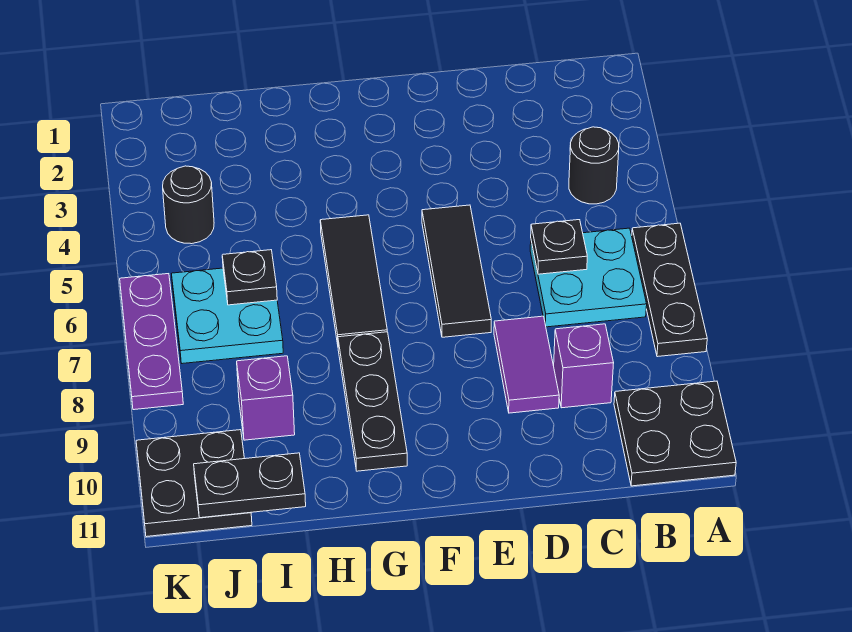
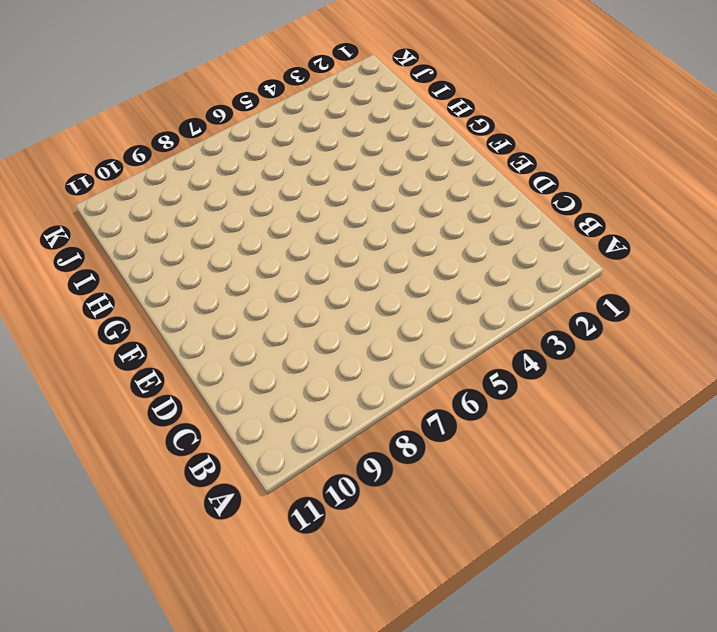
none -> black 1x3 plate [632,223,707,357]
none -> black 2x2 plate [614,381,736,486]
none -> black 1x1 round brick [569,127,619,204]

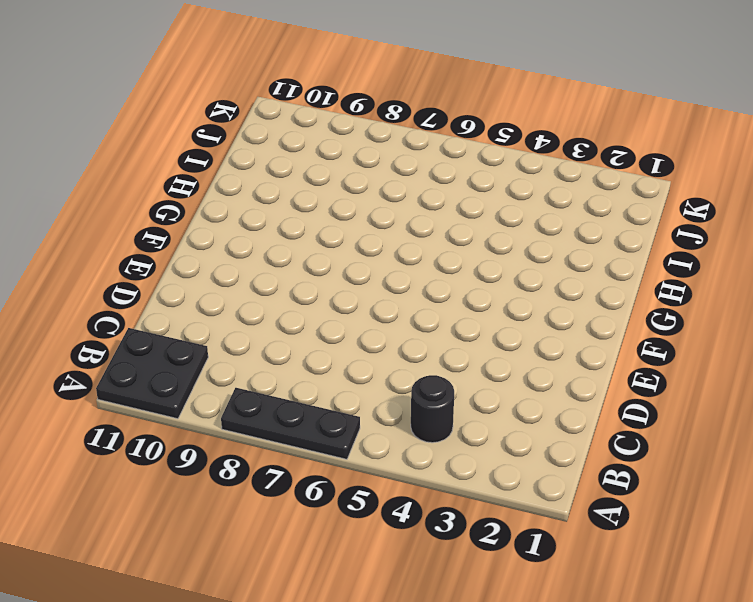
none -> cyan 2x2 plate [530,228,647,327]
none -> purple 1x1 brick [554,324,614,408]
none -> purple 1x2 tile [494,316,559,413]

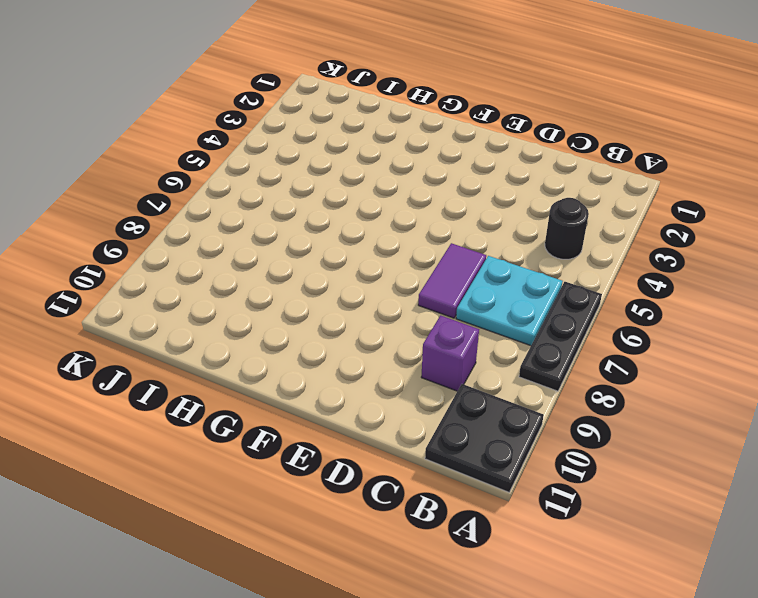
purple 1x2 tile [418,243,486,318] -> purple 1x2 tile moved to [494,316,559,413]
none -> black 1x3 tile [422,205,491,337]
none -> black 1x3 tile [320,215,387,344]
none -> black 1x3 plate [338,332,407,471]

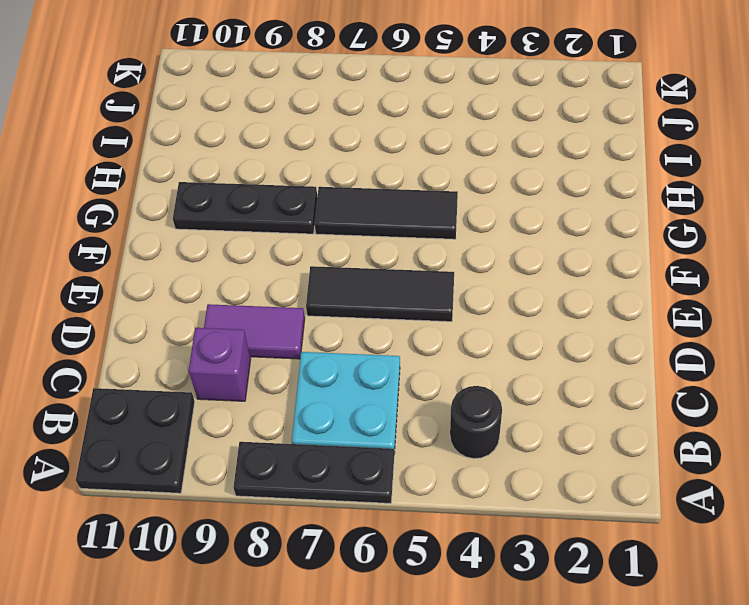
none -> cyan 2x2 plate [172,268,283,364]
none -> purple 1x1 brick [237,356,295,440]
none -> black 1x1 round brick [163,166,214,244]

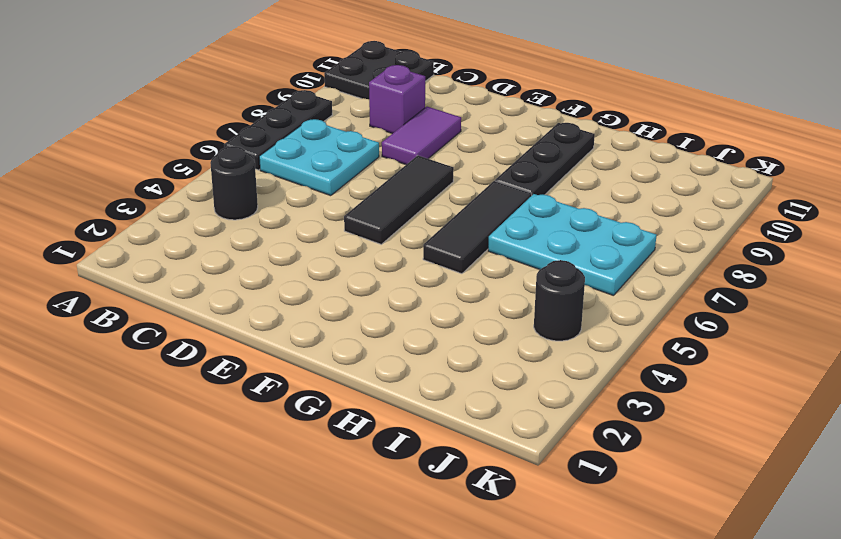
cyan 2x3 plate [488,194,656,296] -> cyan 2x2 plate [172,268,283,364]
none -> purple 1x1 brick [237,356,295,440]
none -> black 2x2 plate [136,430,252,537]
none -> purple 1x3 plate [120,274,183,410]

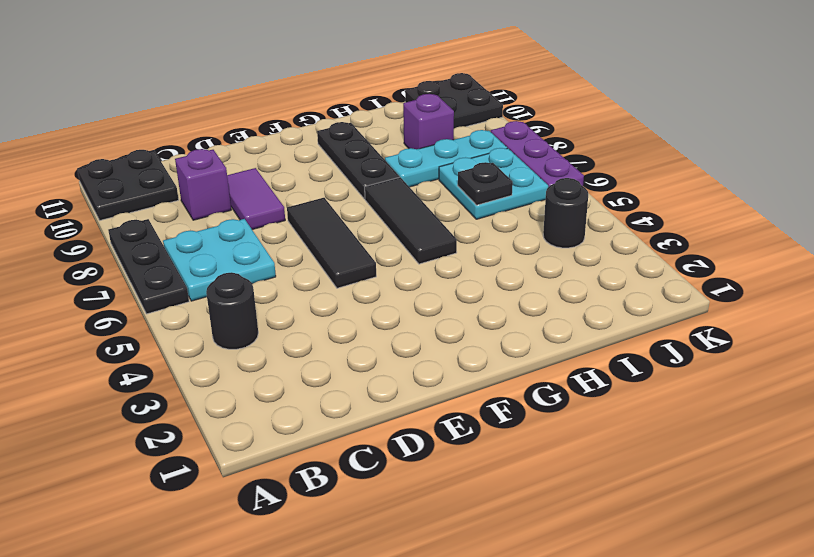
cyan 1x3 plate [385,130,507,187] -> none
none -> black 1x1 plate [531,220,587,274]
none -> black 1x2 plate [194,453,306,518]

